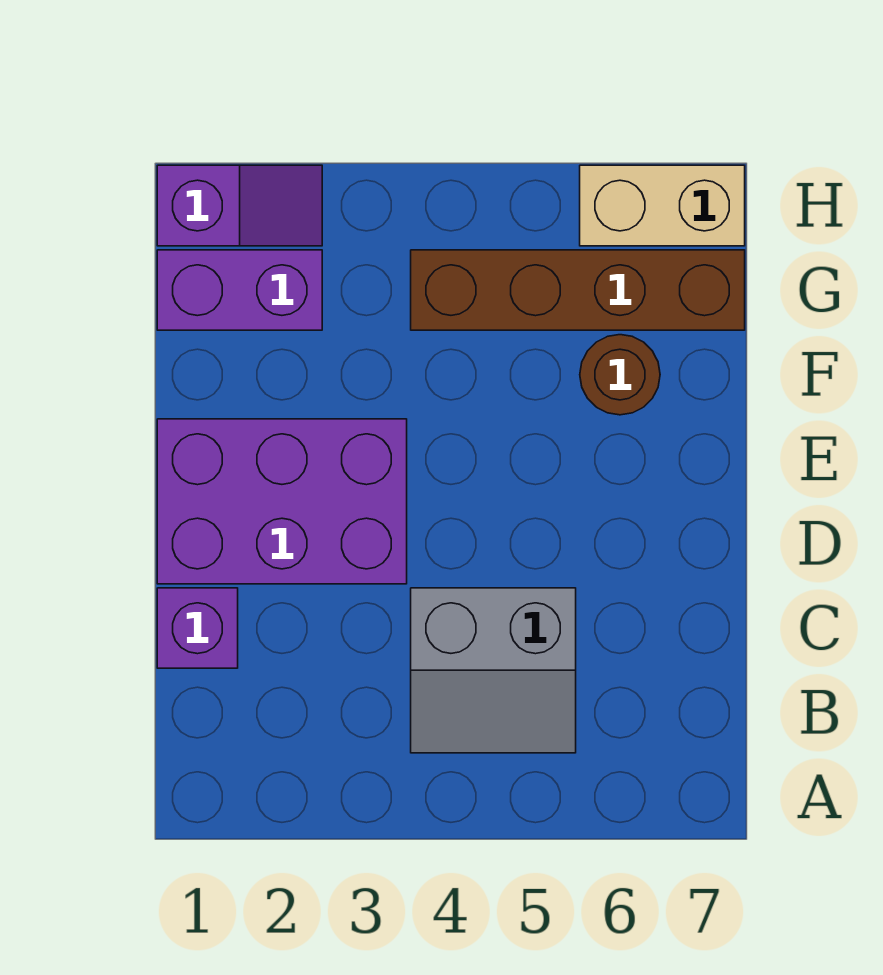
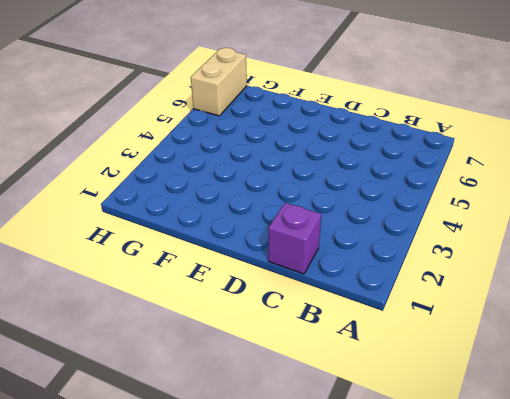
none -> grey 2x2 slope [411,588,576,753]
none -> purple 2x3 brick [157,419,407,584]

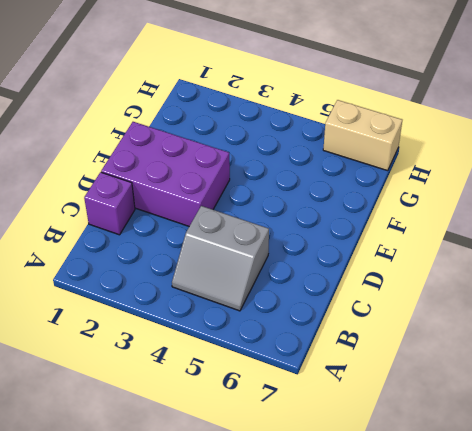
none -> brown 1x1 round brick [580,335,660,415]
none -> purple 1x2 brick [157,250,322,330]

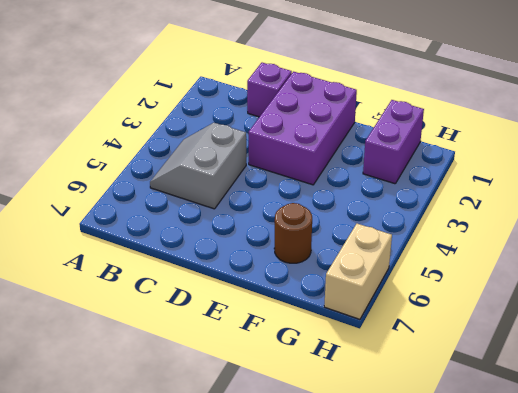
none -> brown 1x4 brick [411,250,745,330]
none -> purple 1x2 slope [157,165,322,246]

